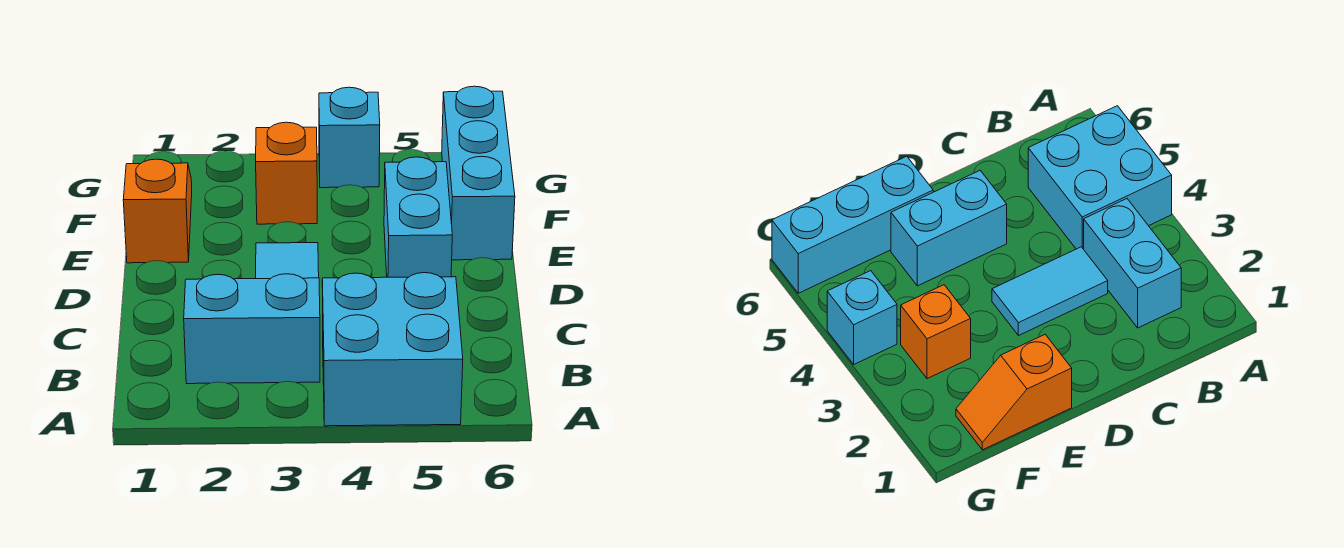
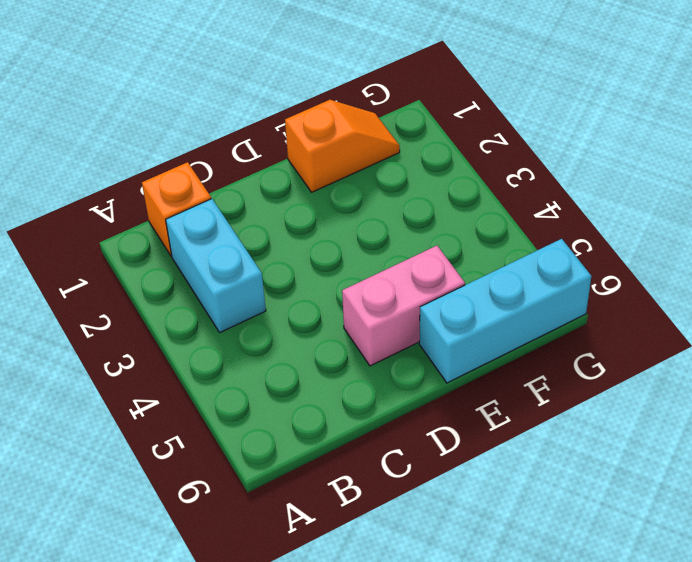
orange 1x1 brick [142,162,211,256] -> orange 1x1 brick moved to [256,122,317,224]
pink 1x2 brick [342,246,465,366] -> cyan 1x2 brick [384,157,452,277]
none -> cyan 2x2 brick [322,273,463,426]
none -> cyan 1x2 tile [256,243,319,279]

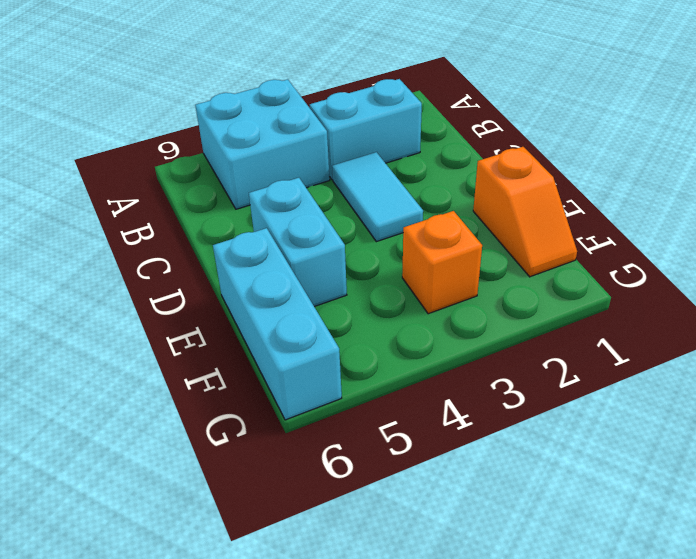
none -> cyan 1x1 brick [319,87,380,188]

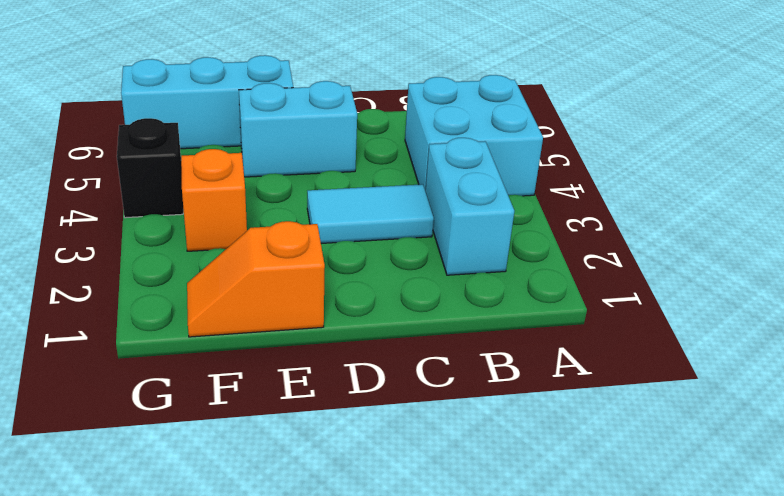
black 1x1 brick [117,118,183,218] -> cyan 1x1 brick [319,87,380,188]

